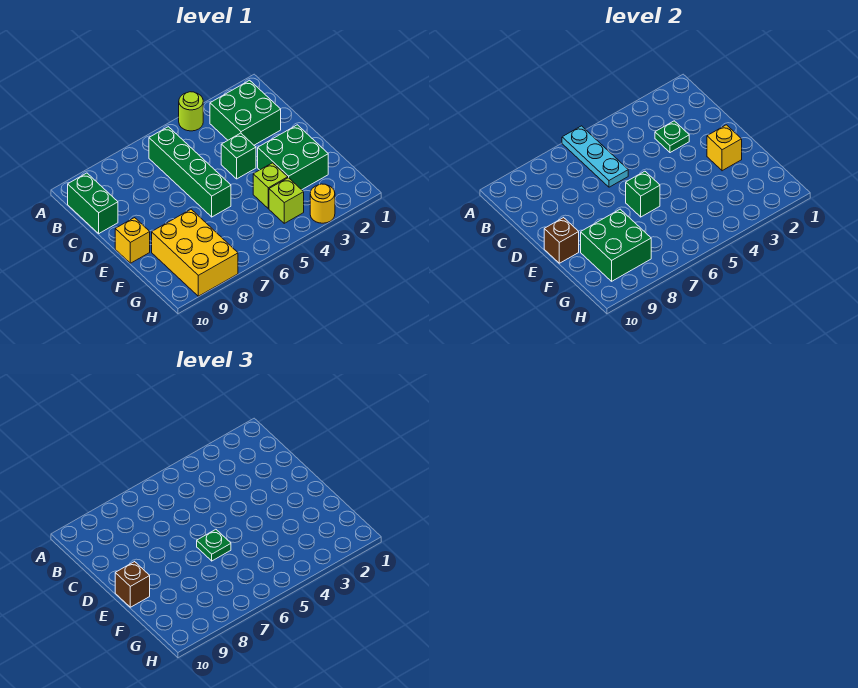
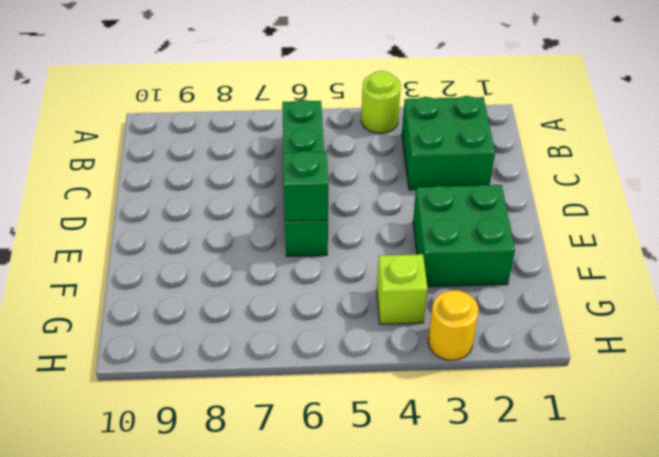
none -> green 1x2 brick [68,173,118,233]
none -> green 1x1 brick [221,133,256,179]
none -> yellow 1x1 brick [115,218,150,263]

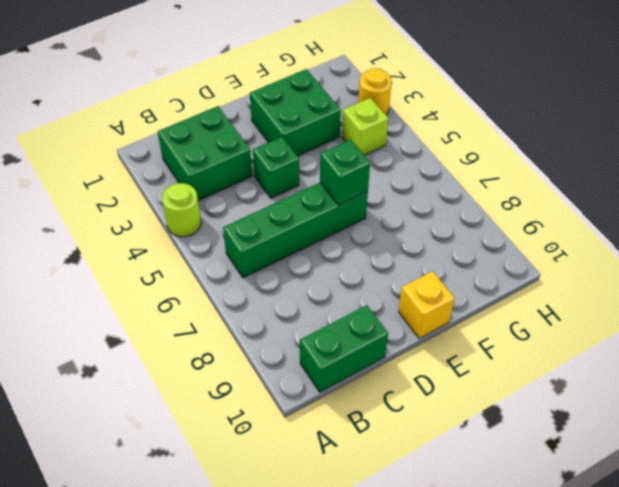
none -> lime 1x1 brick [253,163,288,209]
none -> yellow 2x3 brick [152,209,238,296]
none -> cyan 1x3 plate [562,126,628,187]

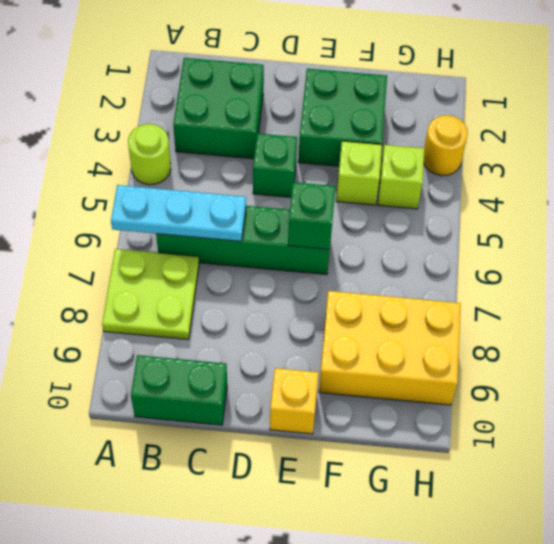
lime 2x2 plate [102,249,199,340] -> none
none -> green 1x1 plate [655,121,689,153]
none -> yellow 1x1 brick [707,125,742,171]
none -> brown 1x1 brick [544,218,579,263]

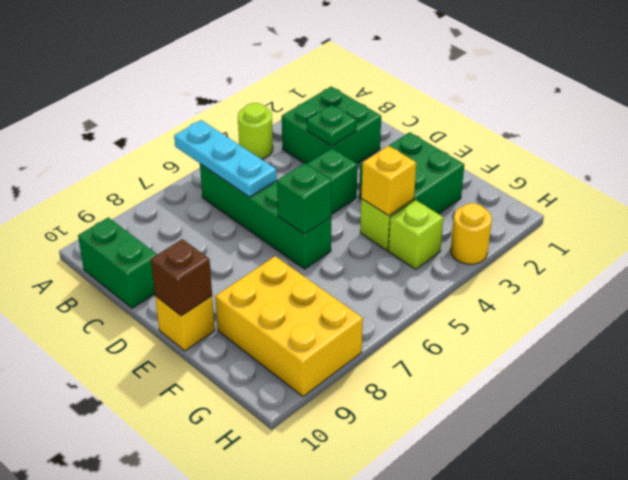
yellow 1x1 brick [361,146,416,216] -> yellow 1x1 brick moved to [707,125,742,171]
none -> green 2x2 brick [581,209,651,281]
none -> green 1x1 plate [197,529,231,561]
none -> brown 1x1 brick [115,562,150,607]

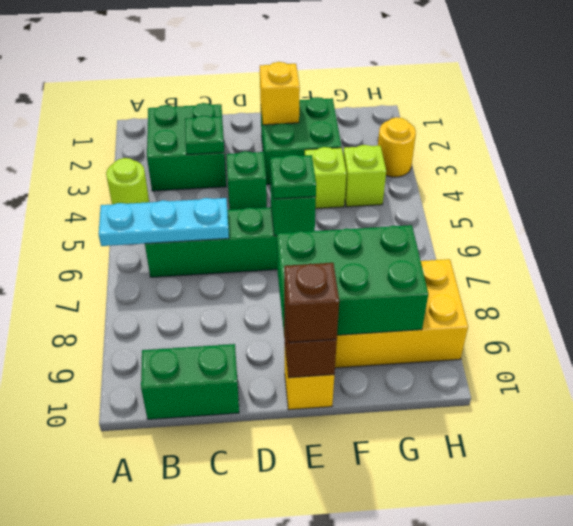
green 2x3 brick [277,225,428,335] -> green 2x2 brick [581,209,651,281]

